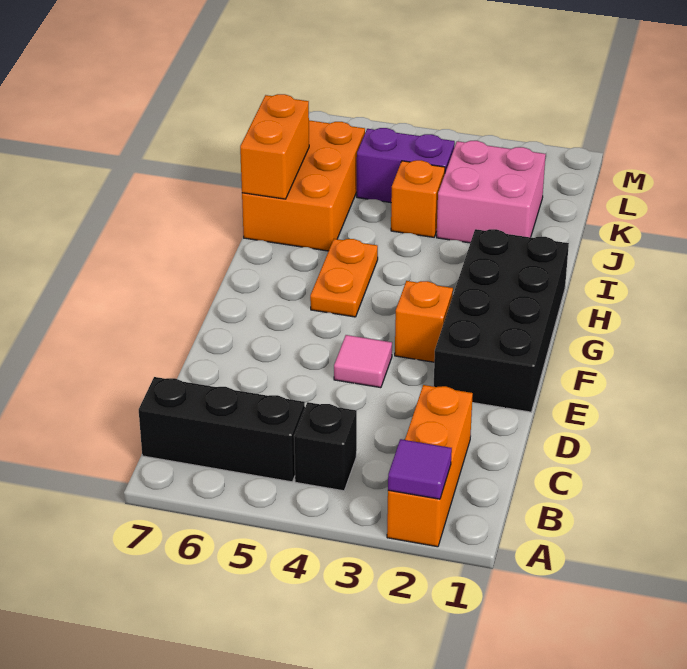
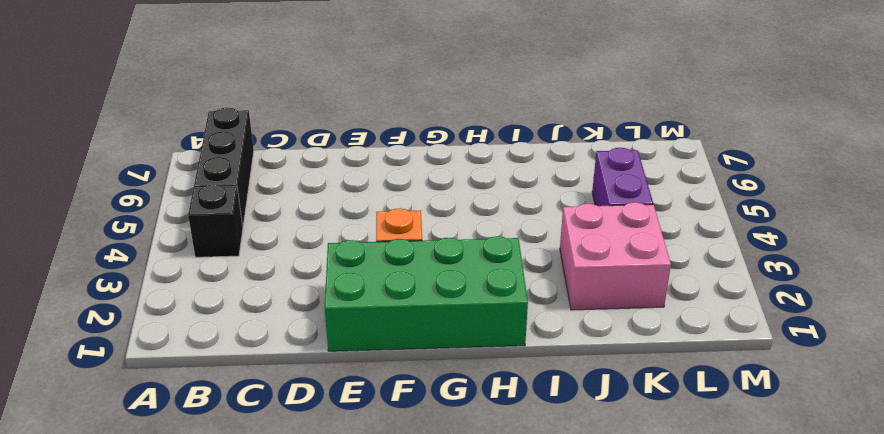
green 2x4 brick [325,236,528,351] -> black 2x4 brick [434,229,569,412]
none -> orange 1x3 brick [387,385,473,547]
none -> pink 1x1 tile [334,335,392,388]
none -> orange 1x2 plate [310,239,378,317]

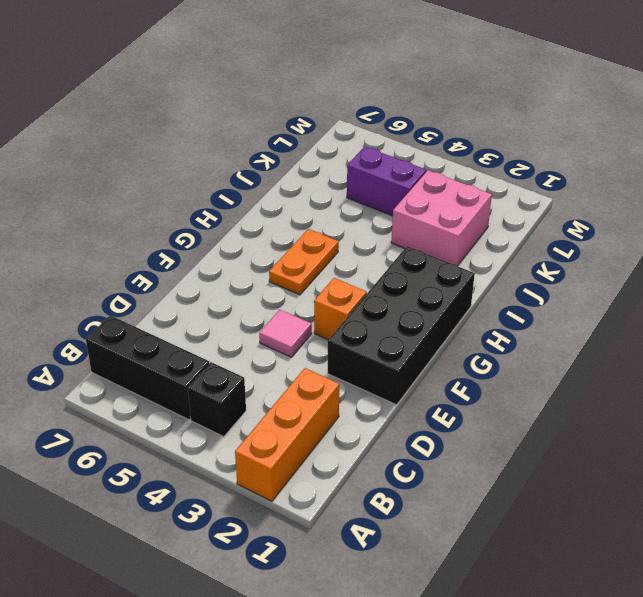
none -> orange 2x3 brick [242,120,365,251]
none -> orange 1x1 brick [391,160,445,237]
none -> purple 1x1 tile [388,439,452,499]

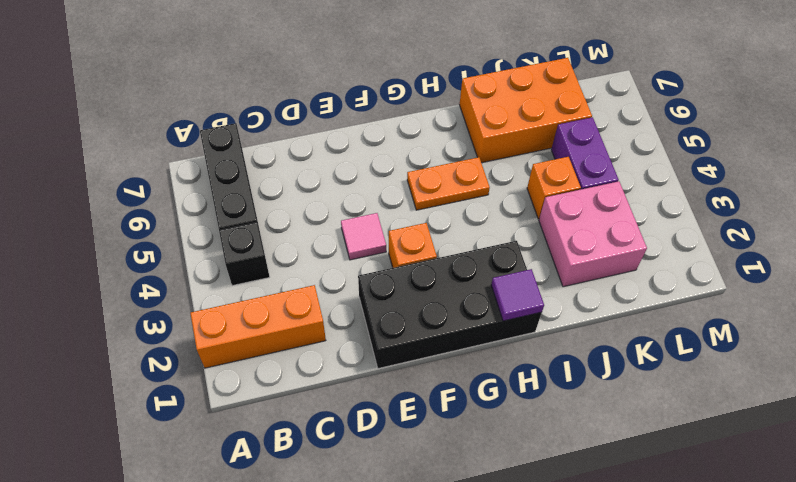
purple 1x1 tile [491,269,544,321] -> purple 1x1 tile moved to [388,439,452,499]
none -> orange 1x2 brick [240,94,309,199]

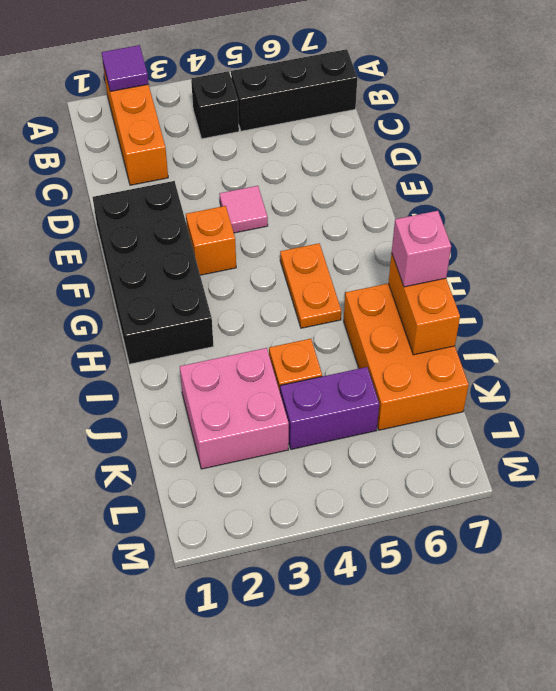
pink 1x1 brick [392,211,451,287] -> none

